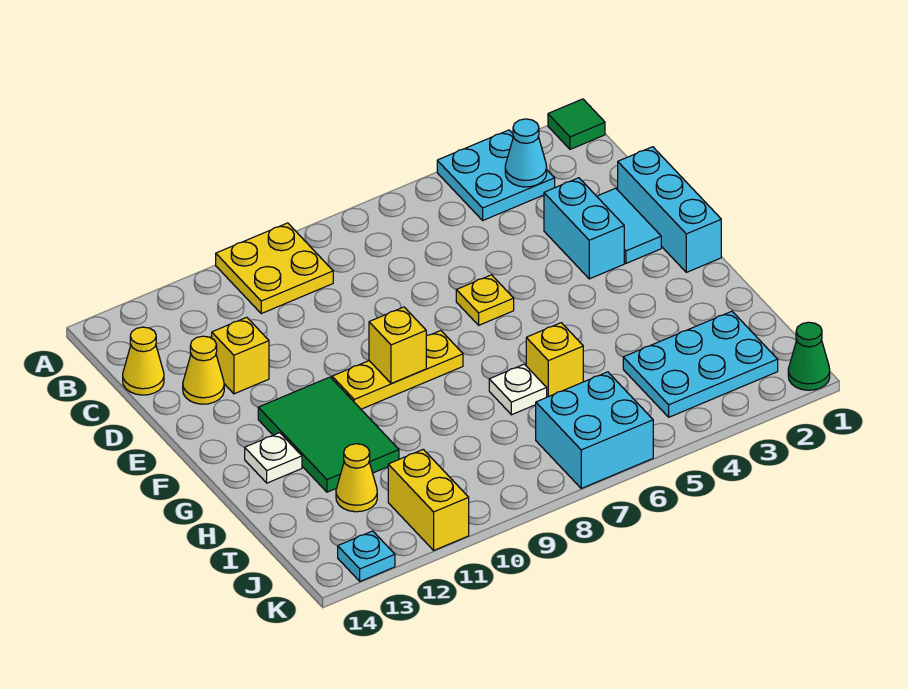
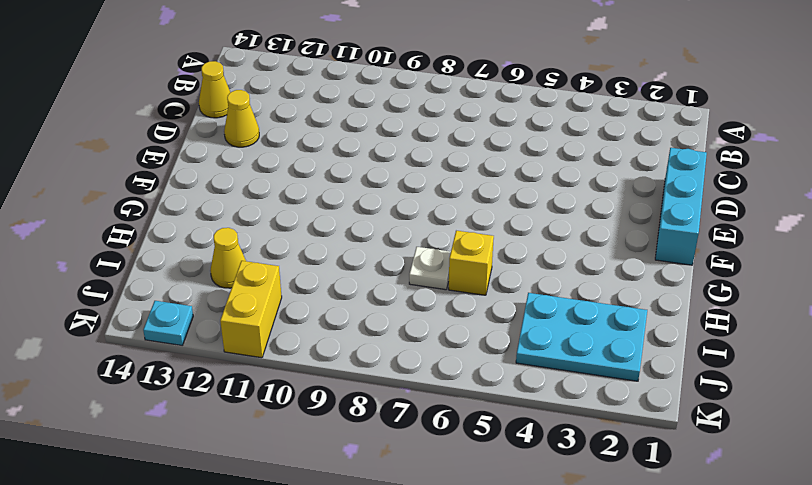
none -> green 1x1 tile [548,99,605,149]
none -> cyan 2x2 plate [437,130,555,220]
none -> yellow 2x2 plate [216,223,333,314]

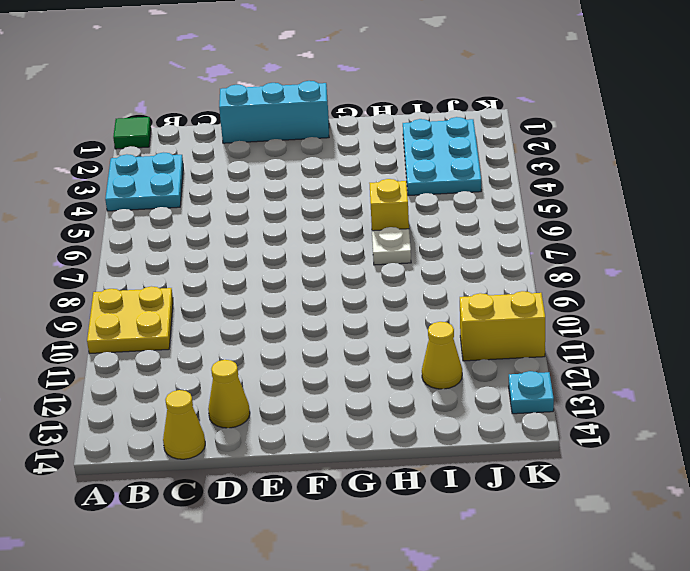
none -> cyan 1x2 tile [597,188,661,263]
none -> cyan 1x2 brick [544,178,624,279]
none -> yellow 1x1 brick [212,317,269,394]

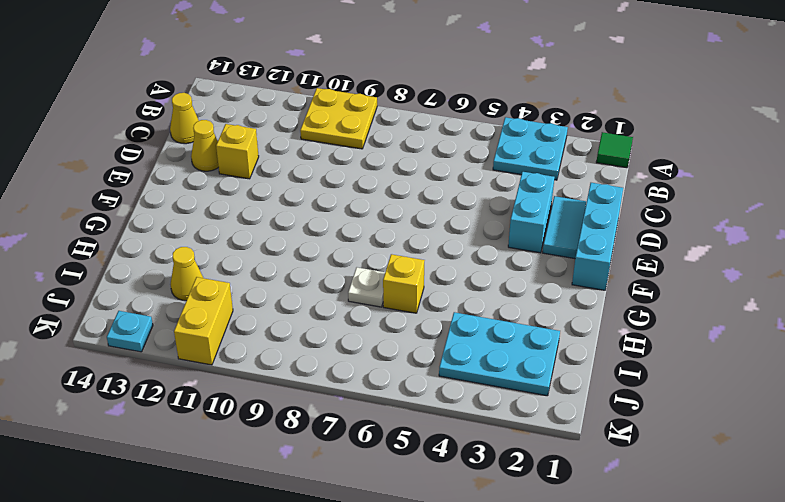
none -> yellow 1x1 plate [456,275,514,325]
none -> yellow 1x3 plate [332,331,463,409]
none -> green 2x3 tile [258,377,399,492]

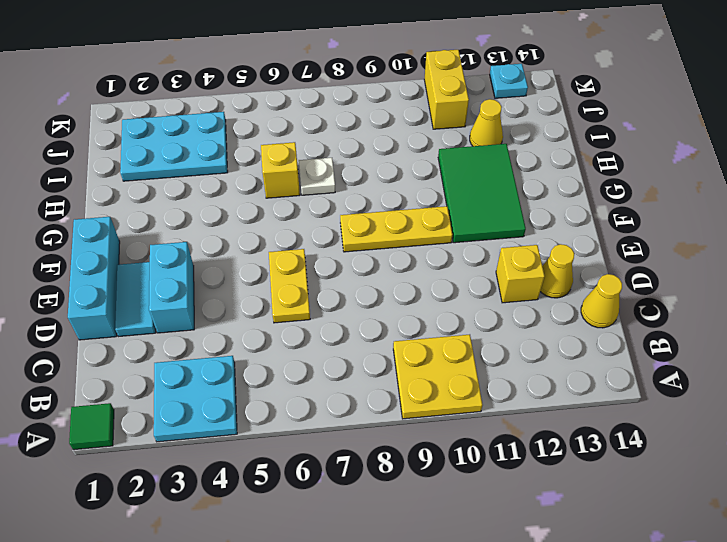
yellow 1x2 plate [269,249,310,323] -> yellow 1x1 plate [456,275,514,325]
none -> white 1x1 plate [245,433,302,483]
none -> cyan 2x2 brick [536,372,653,488]
none -> green 1x1 cone [788,322,830,390]

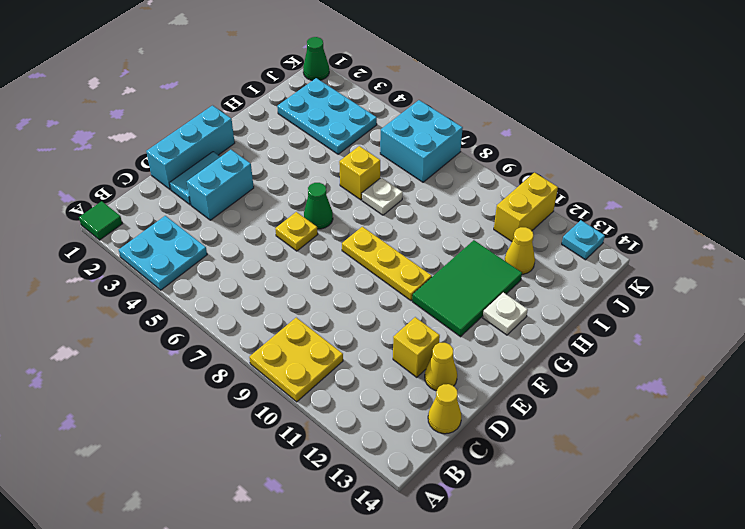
green 1x1 cone [304,183,333,229] -> none
none -> cyan 1x1 cone [505,119,547,187]
none -> yellow 1x1 brick [369,307,426,384]

